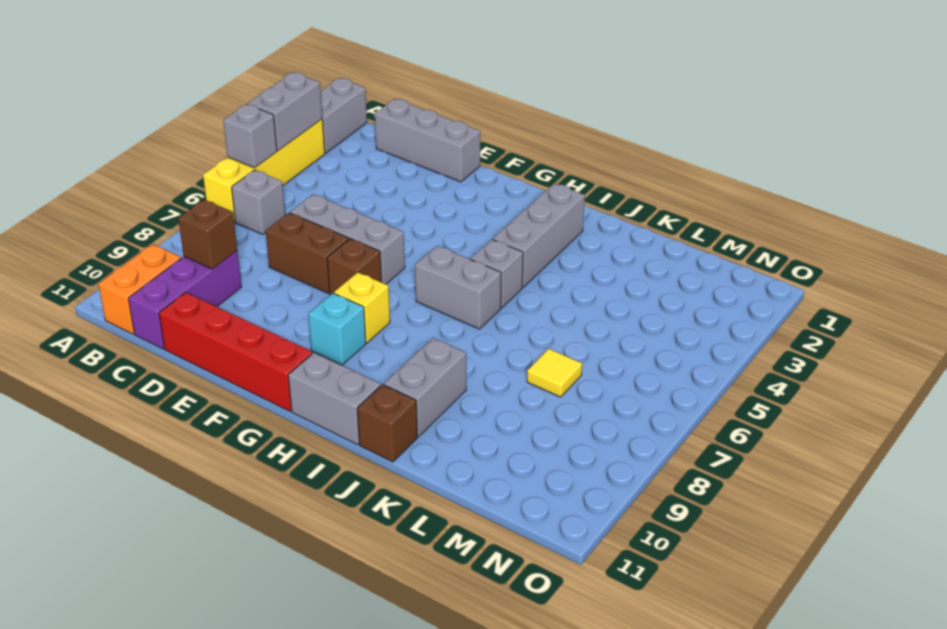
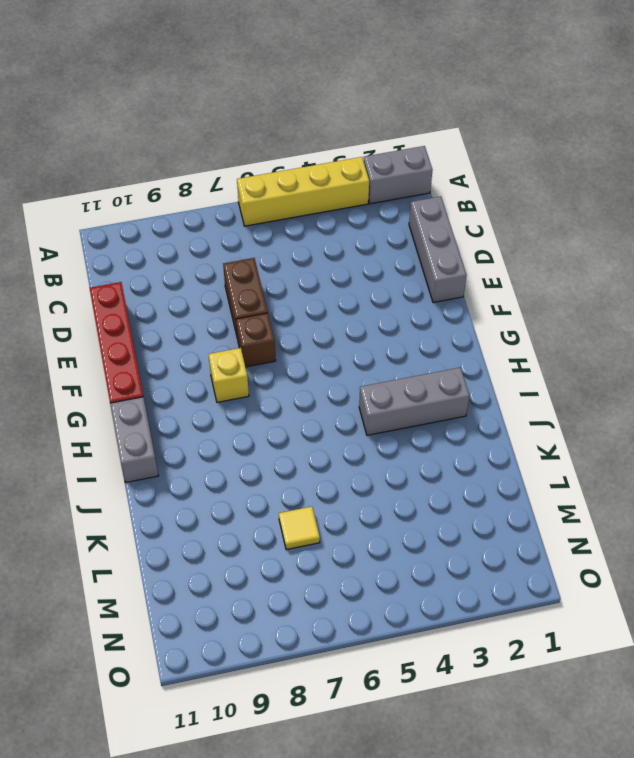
none -> grey 1x1 brick [232,170,285,234]
none -> orange 1x2 brick [99,244,181,334]
none -> purple 1x3 brick [128,251,242,349]

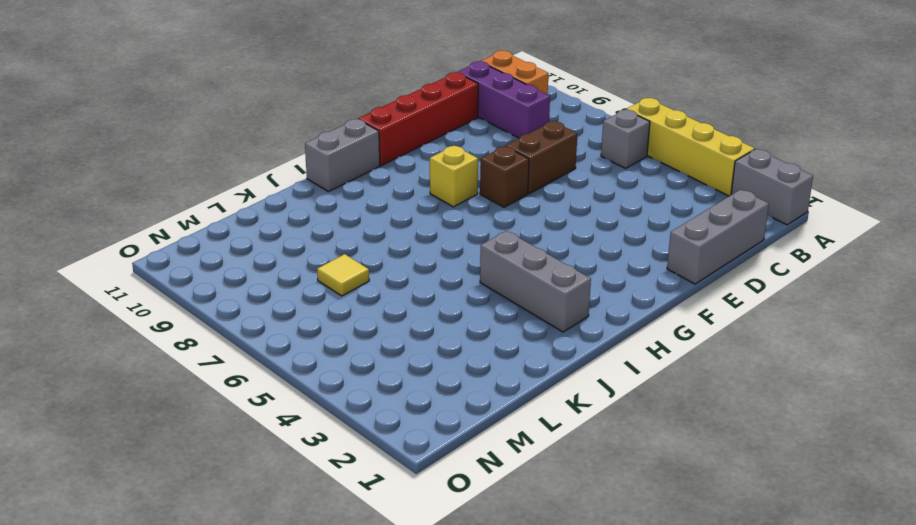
none -> grey 1x3 brick [290,194,405,284]
none -> cyan 1x1 brick [309,293,366,365]
none -> grey 1x2 brick [415,246,501,329]

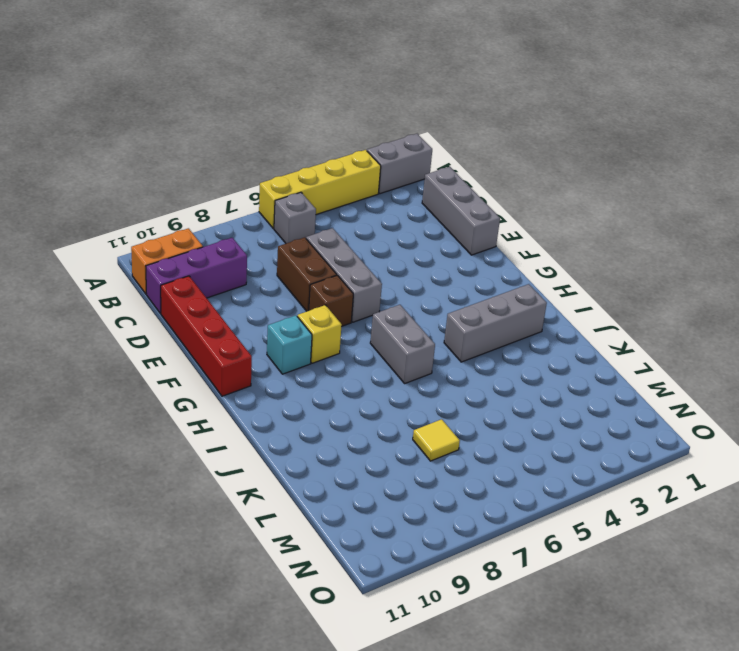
none -> grey 1x2 brick [288,352,381,445]
none -> grey 1x1 brick [471,239,523,308]
none -> grey 1x2 brick [384,338,466,437]

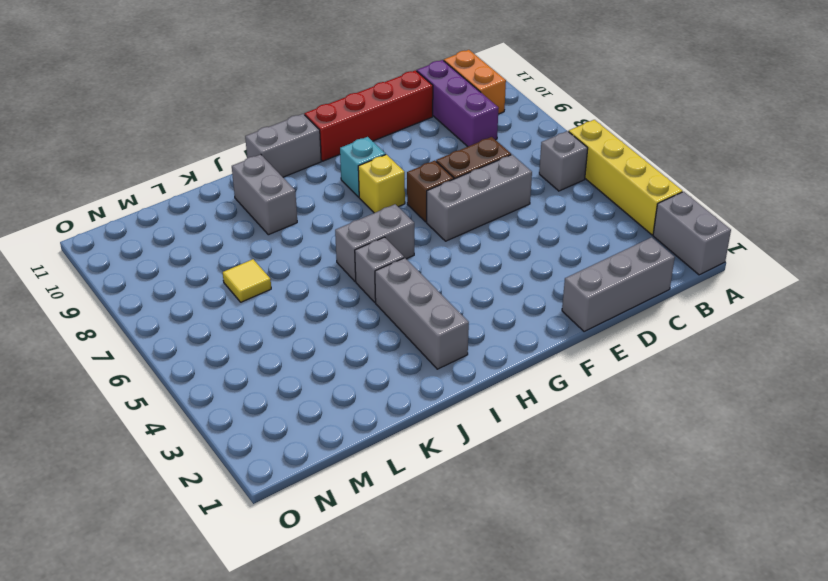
none -> brown 1x1 brick [357,385,417,462]
none -> grey 1x2 brick [248,72,322,151]
none -> grey 1x1 brick [223,104,277,168]

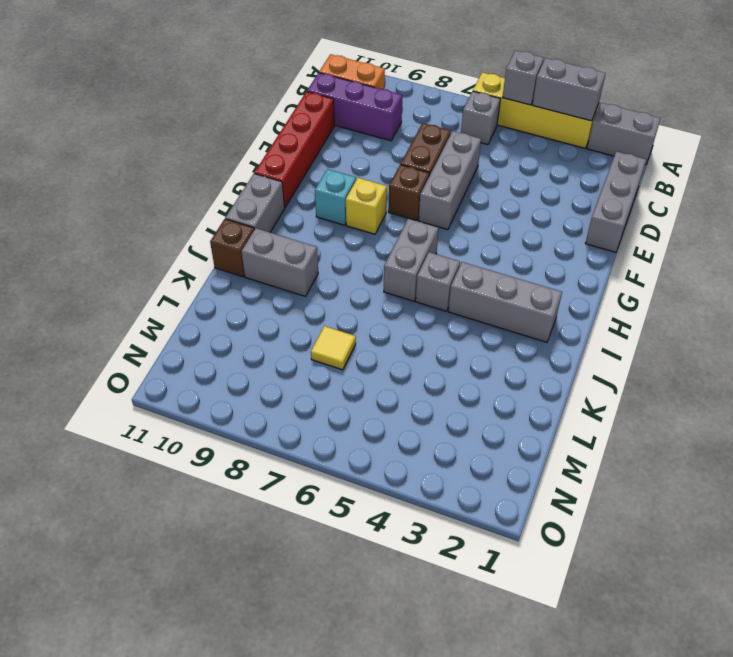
none -> brown 1x1 brick [178,200,237,269]

